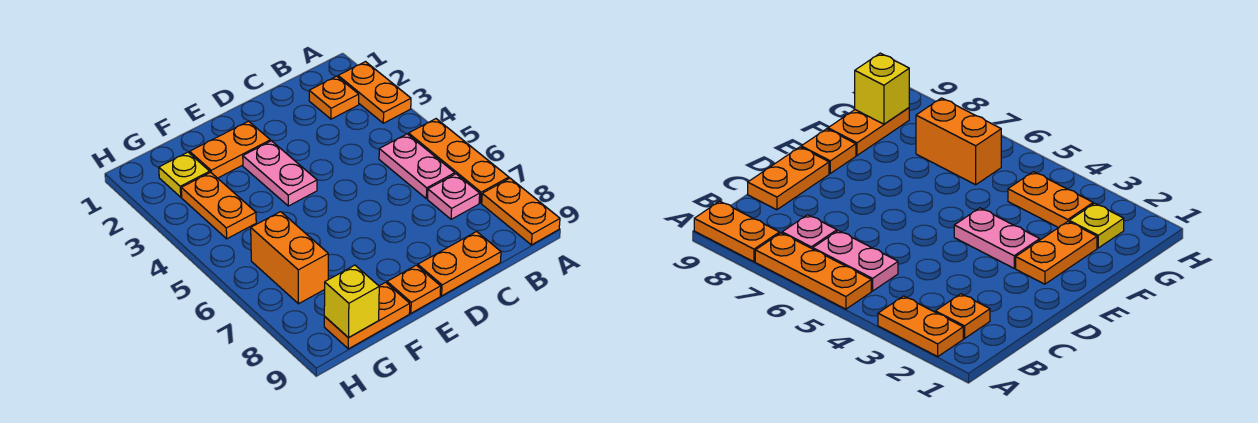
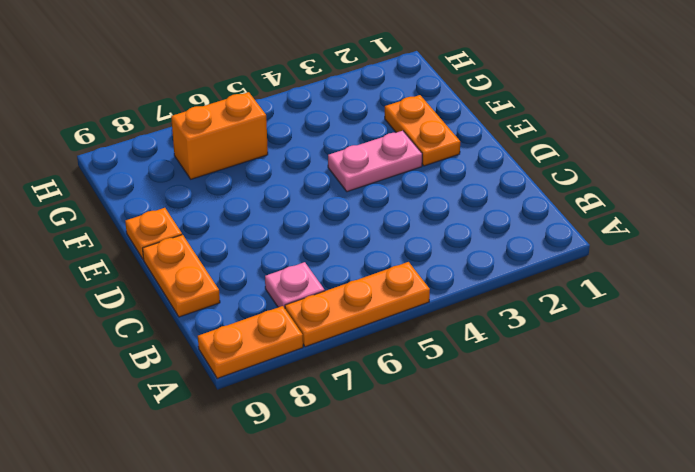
none -> orange 1x2 plate [338,62,411,123]
none -> orange 1x1 plate [309,76,359,119]
none -> pink 1x2 plate [379,134,455,199]

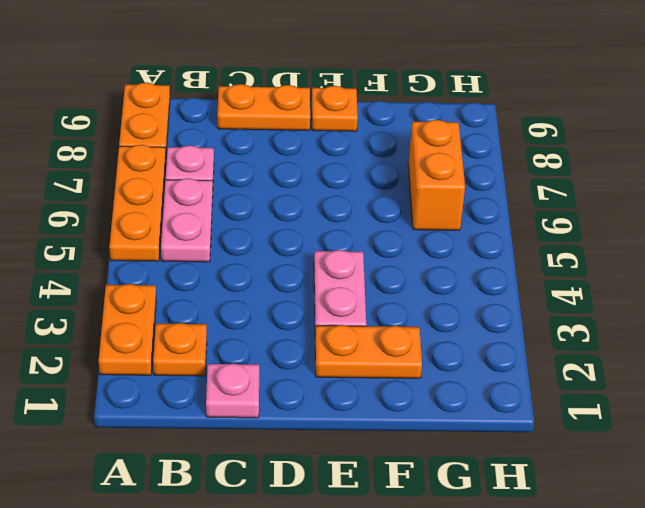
pink 1x1 plate [206,364,259,418] -> none
none -> orange 1x2 plate [324,282,410,349]
none -> yellow 1x1 plate [159,152,210,197]
none -> orange 1x2 plate [181,172,256,239]

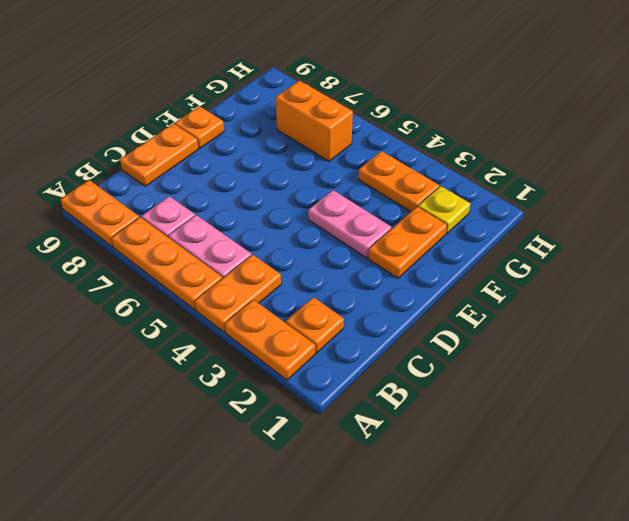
orange 1x2 plate [195,255,281,332] -> orange 1x2 plate moved to [324,282,410,349]
none -> yellow 1x1 brick [324,265,379,338]

